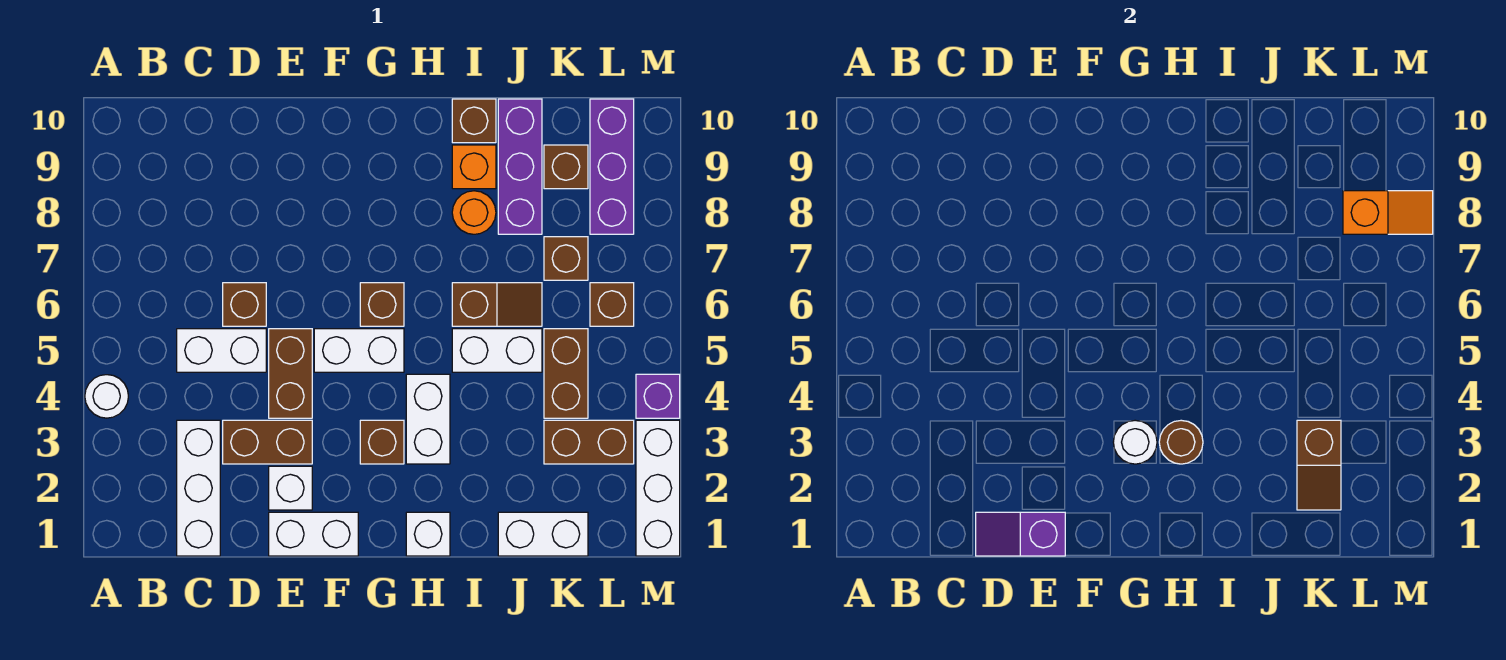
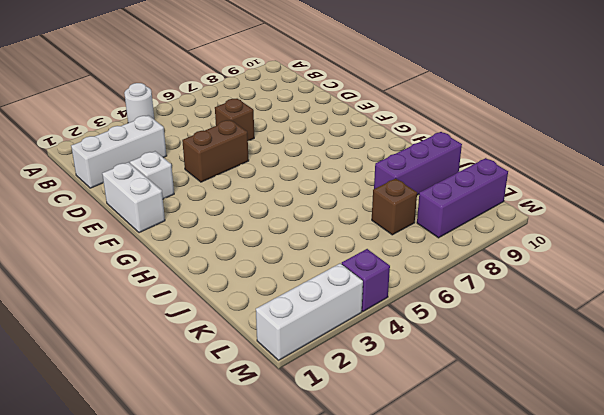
none -> white 1x2 brick [177,329,266,372]
none -> brown 1x2 brick [223,420,312,464]
none -> white 1x2 brick [314,329,404,372]
none -> brown 1x1 brick [360,420,404,464]

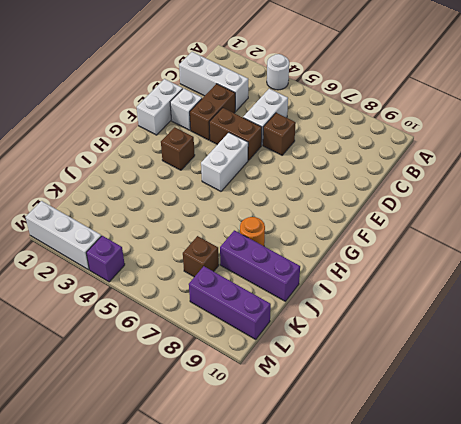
none -> brown 1x1 brick [360,283,404,326]
none -> white 1x1 brick [406,512,450,556]
none -> white 1x2 brick [406,374,450,464]
none -> white 1x2 brick [452,329,542,372]

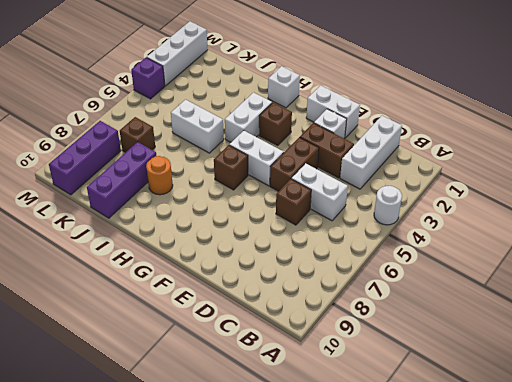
none -> brown 1x2 slope [452,283,542,326]
none -> orange 1x1 brick [452,145,496,189]
none -> brown 1x1 brick [452,99,496,143]
none -> white 1x2 brick [498,512,588,556]

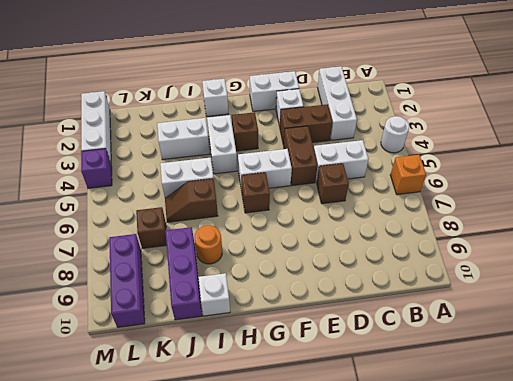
orange 1x1 brick [390,155,426,195] -> orange 1x1 brick moved to [452,145,496,189]
white 1x2 brick [157,118,210,160] -> white 1x2 brick moved to [498,512,588,556]
white 1x1 brick [198,273,230,316] -> brown 1x1 brick [452,99,496,143]
none -> brown 1x2 brick [544,420,634,464]
none -> brown 1x2 brick [544,329,588,418]
none -> brown 1x1 brick [544,145,588,189]
none -> brown 1x1 brick [590,283,634,326]

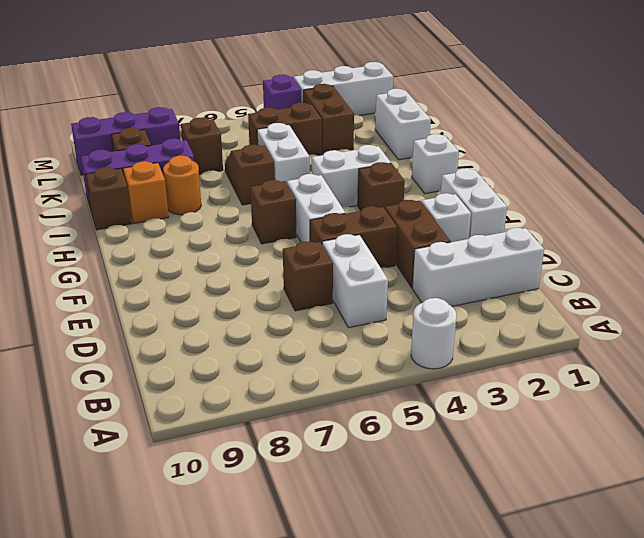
none -> brown 1x1 brick [590,283,634,326]
none -> purple 1x2 slope [976,512,1065,556]
none -> white 1x1 round brick [1113,420,1157,464]
none -> brown 1x1 round brick [1159,420,1203,464]

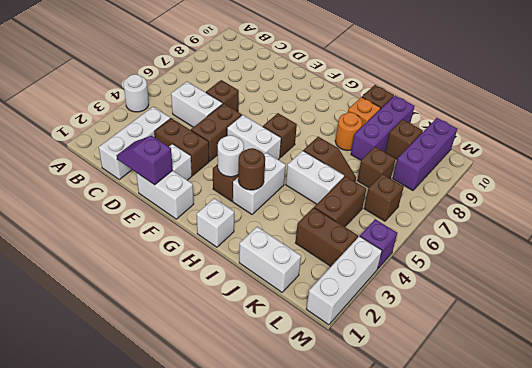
none -> brown 1x2 slope [1297,420,1341,510]
none -> orange 1x2 slope [1343,191,1433,234]

